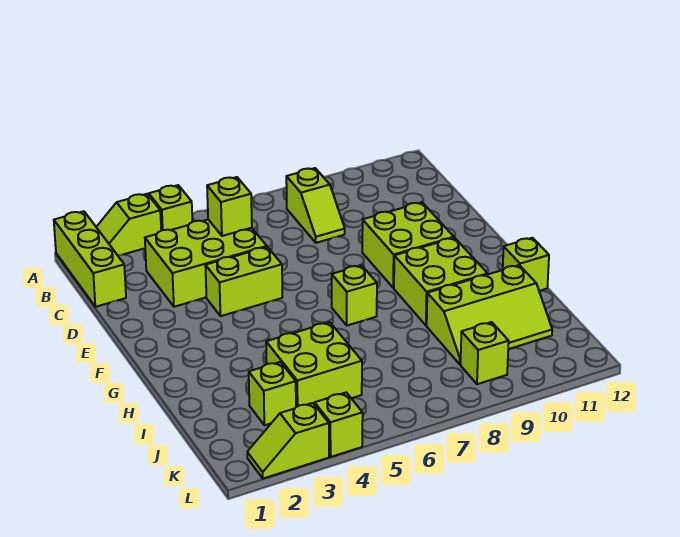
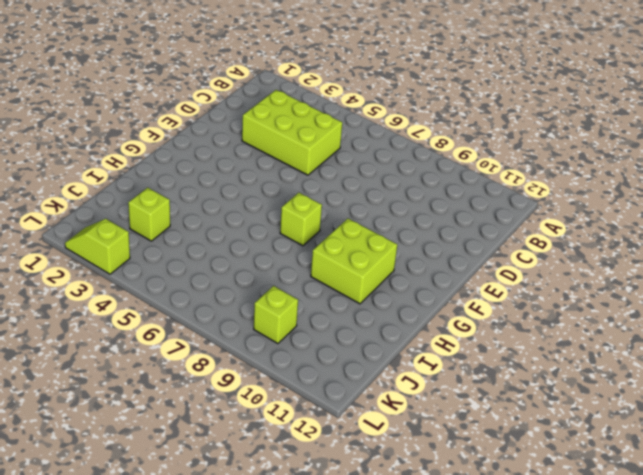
none -> lime 1x3 brick [54,211,126,307]
none -> lime 1x2 slope [96,194,161,255]
none -> lime 1x1 brick [149,185,192,230]

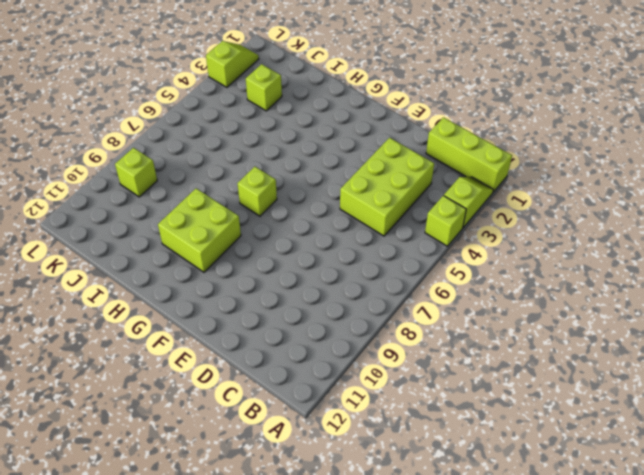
none -> lime 1x2 slope [286,168,345,243]
none -> lime 1x2 brick [205,247,282,316]
none -> lime 2x2 brick [362,202,454,288]

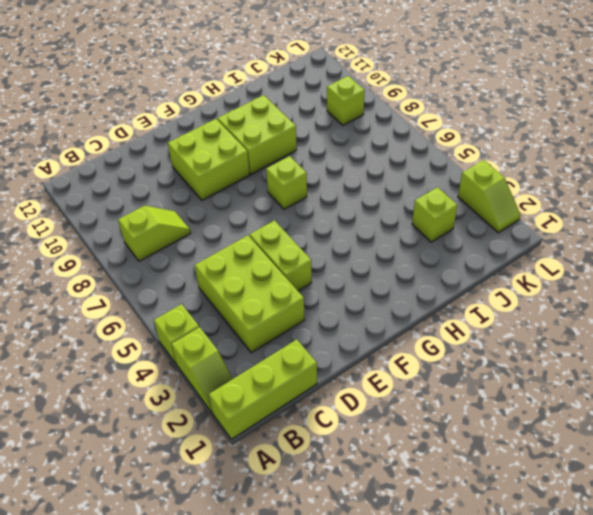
none -> lime 1x1 brick [503,238,549,291]
none -> lime 2x2 brick [266,322,362,407]
none -> lime 2x3 slope [427,265,552,364]

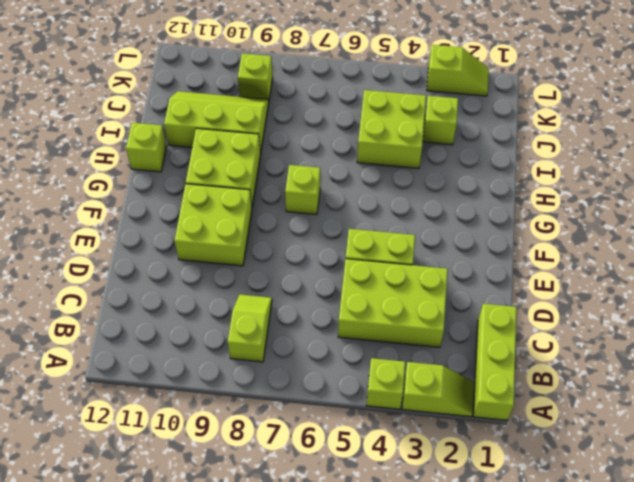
none -> lime 1x1 brick [315,393,363,457]
none -> lime 1x1 brick [207,177,252,236]

